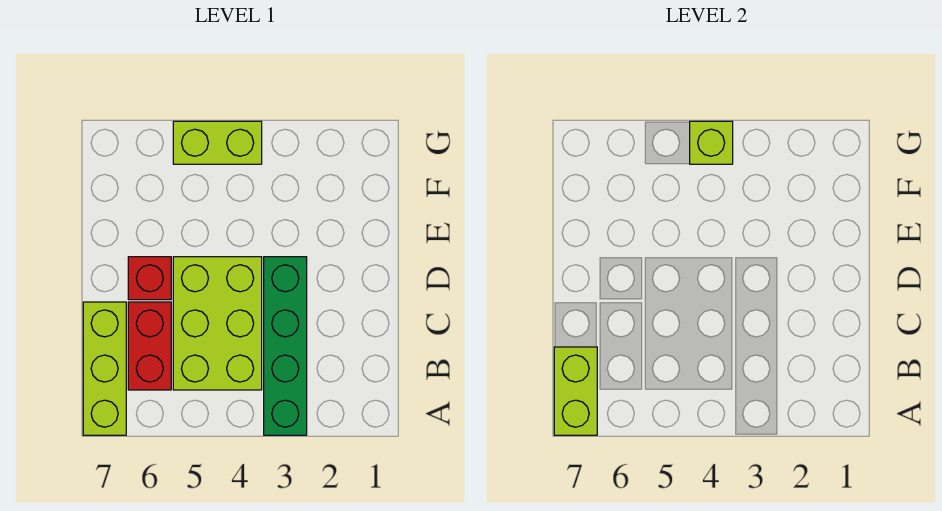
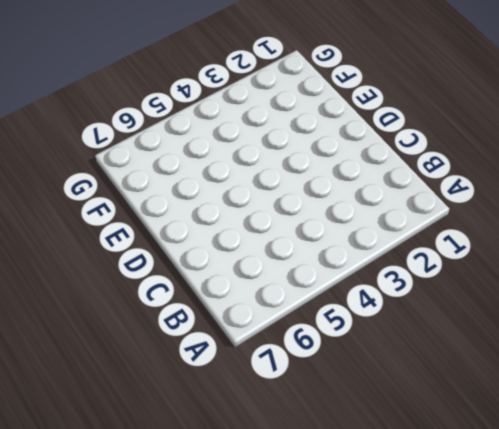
none -> green 1x4 brick [264,257,307,435]
none -> lime 1x3 brick [83,302,126,435]

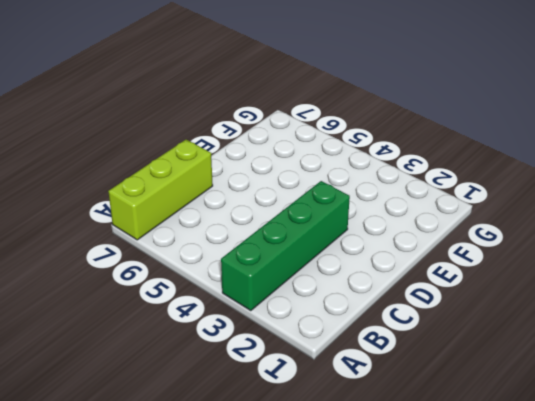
none -> lime 2x3 brick [173,257,262,390]
none -> red 1x2 brick [128,302,171,390]

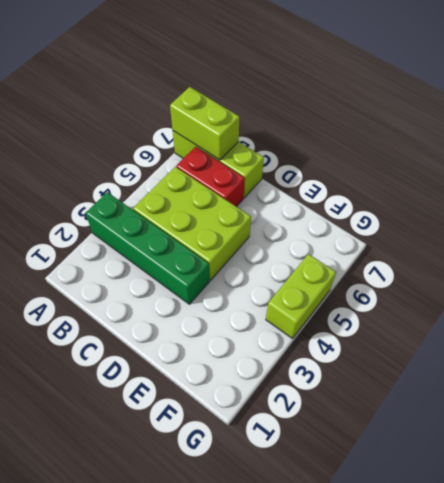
none -> red 1x1 brick [128,257,171,300]
none -> lime 1x1 brick [690,121,733,164]

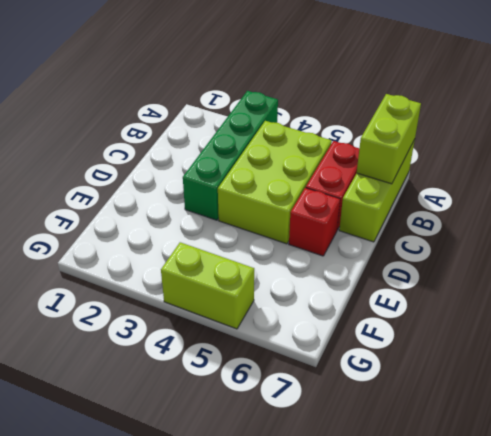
none -> lime 1x1 brick [690,121,733,164]

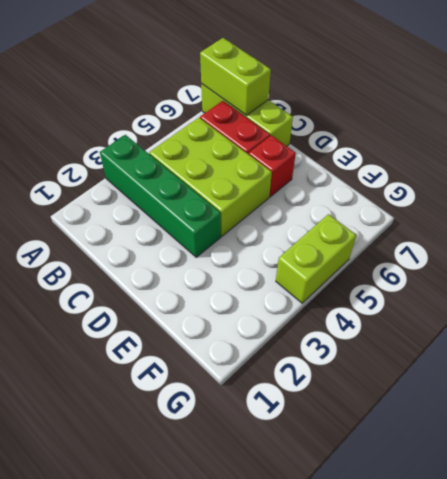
none -> lime 1x1 brick [690,121,733,164]

